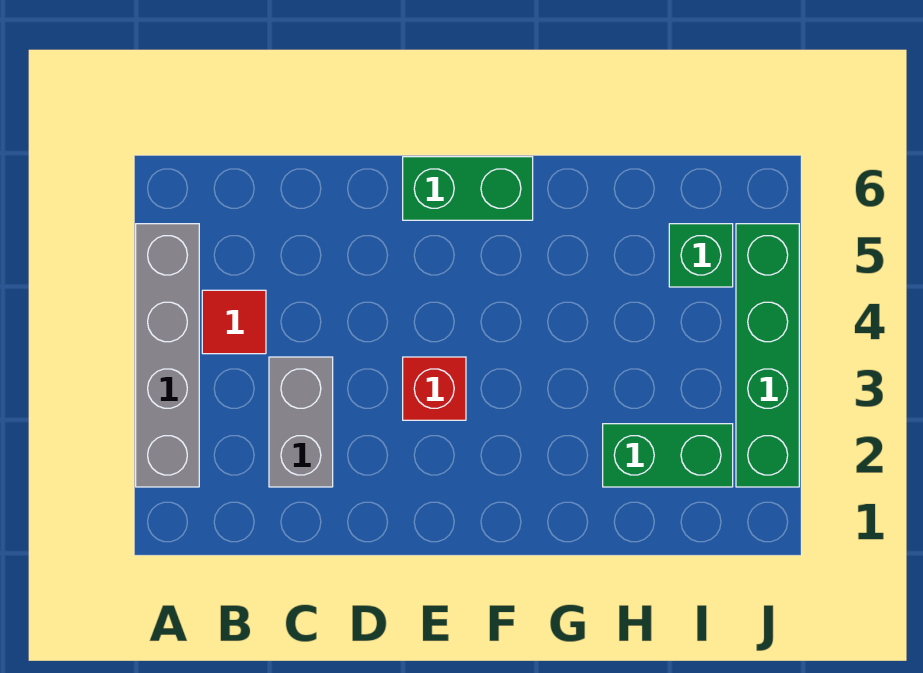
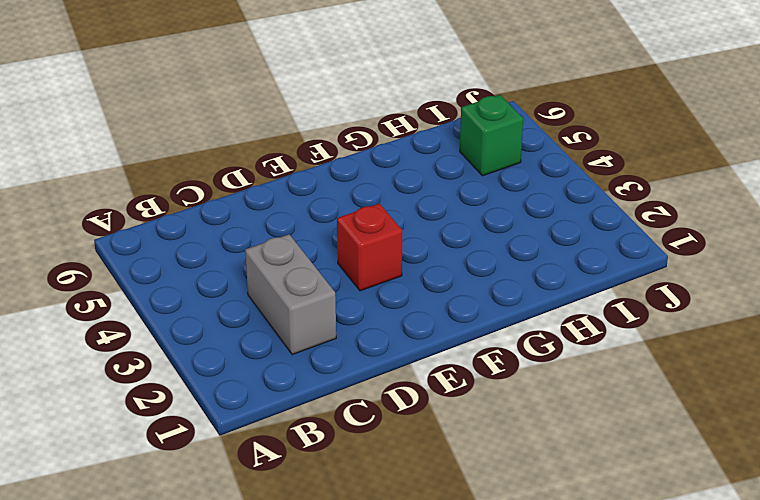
none -> grey 1x4 brick [136,224,199,487]
none -> red 1x1 tile [202,290,266,354]

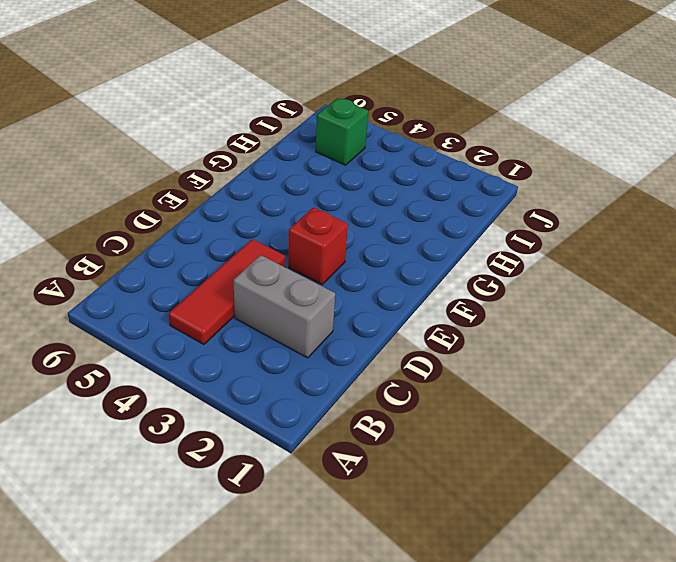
red 1x3 tile [168,239,286,345] -> red 1x1 tile [202,290,266,354]
none -> grey 1x4 brick [136,224,199,487]
none -> green 1x2 brick [403,157,533,220]

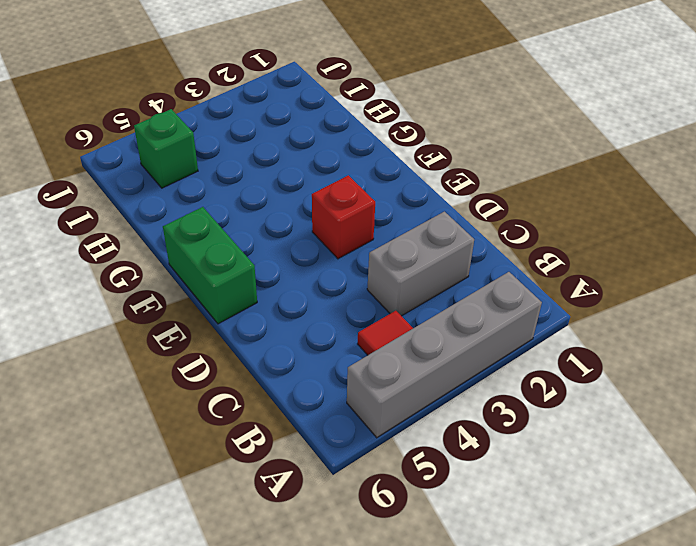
none -> green 1x2 brick [603,424,733,487]
none -> green 1x4 brick [736,224,799,487]

